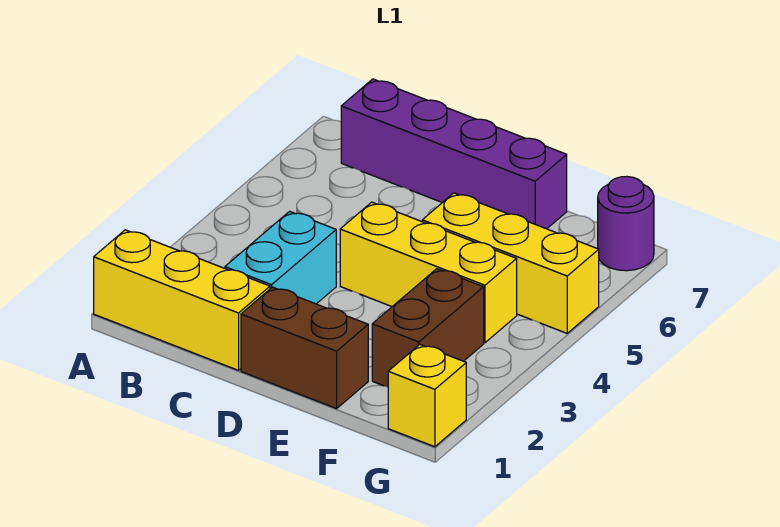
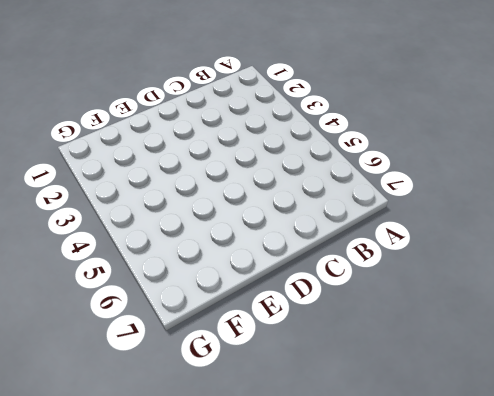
none -> yellow 1x3 brick [94,230,270,370]
none -> purple 1x4 brick [341,79,567,229]

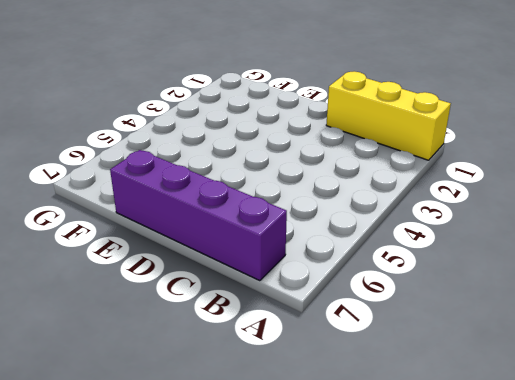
none -> cyan 1x2 brick [225,211,336,304]
none -> brown 1x2 brick [241,287,368,409]

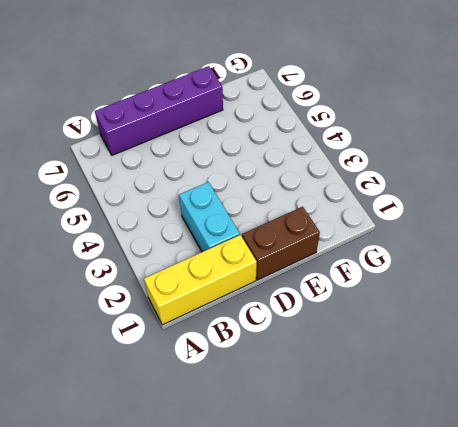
none -> yellow 1x3 brick [340,202,517,343]
none -> yellow 1x3 brick [422,193,599,333]

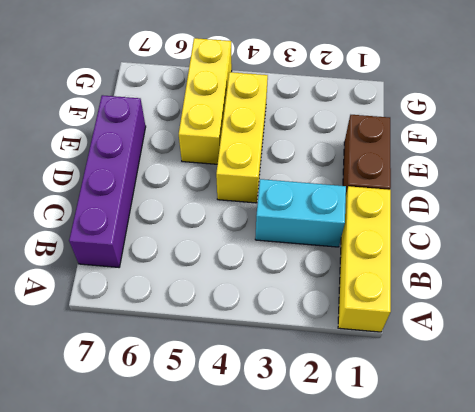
none -> brown 1x2 brick [372,269,484,387]
none -> yellow 1x1 brick [388,344,466,447]

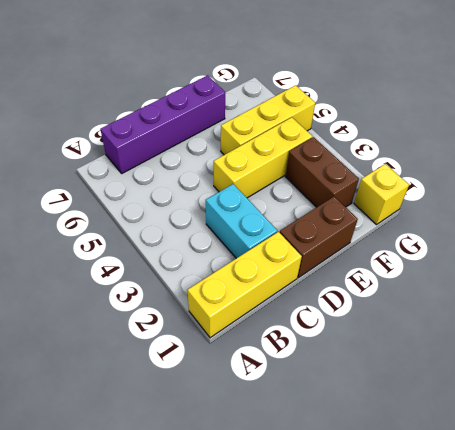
none -> purple 1x1 round brick [598,177,654,271]

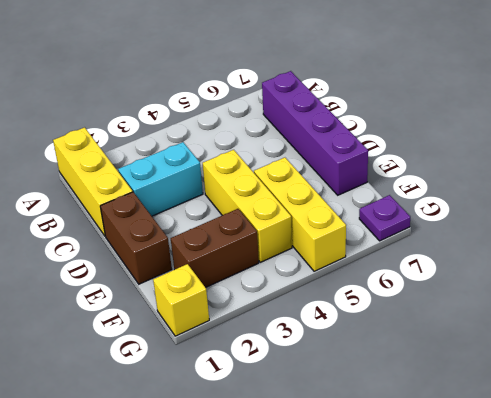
purple 1x1 plate [359,195,410,241] -> purple 1x1 round brick [598,177,654,271]

